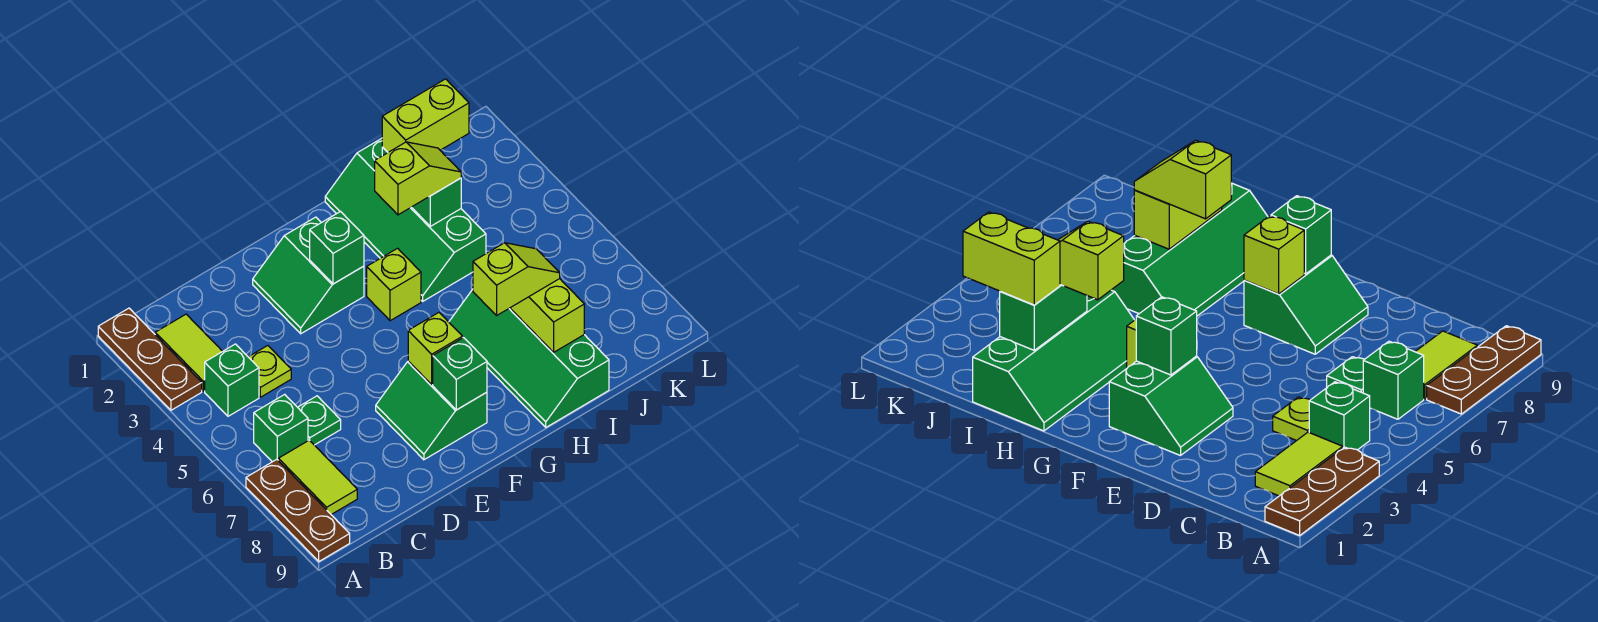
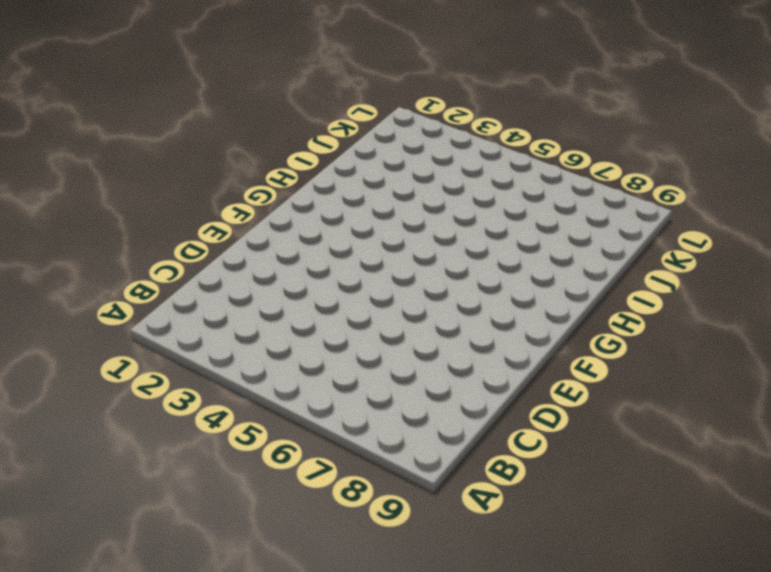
none -> brown 1x3 plate [98,308,202,410]
none -> brown 1x3 plate [246,459,350,561]
none -> lime 1x2 tile [155,314,222,391]

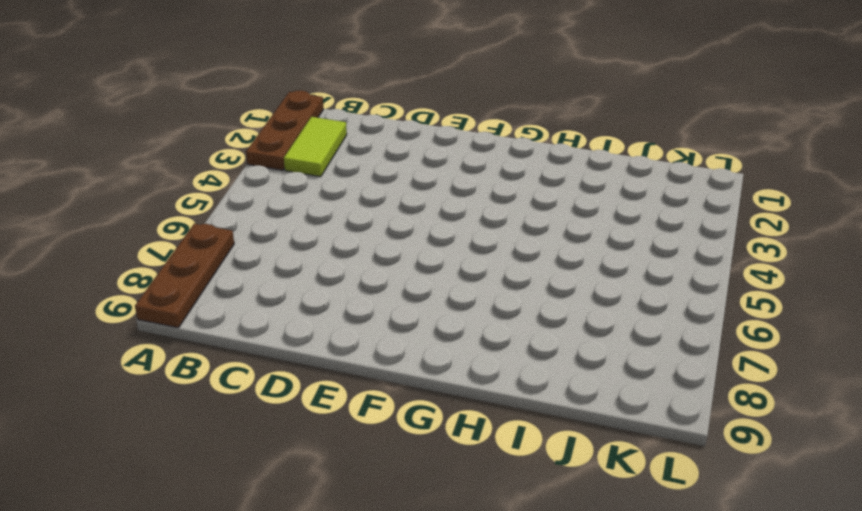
none -> green 1x1 brick [205,344,259,416]
none -> green 1x1 brick [254,394,308,462]
none -> lime 1x2 tile [278,440,357,515]

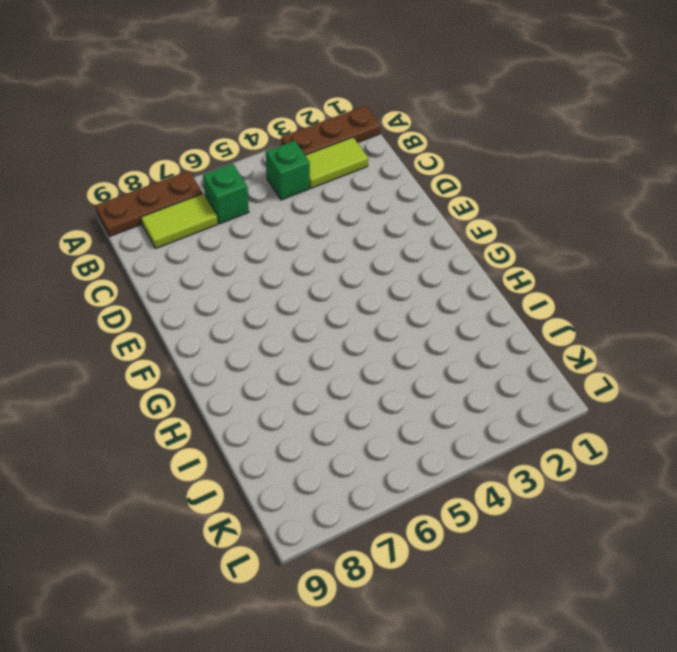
none -> lime 1x1 plate [249,346,291,397]
none -> green 1x1 plate [298,396,341,445]
none -> green 2x2 slope [253,217,364,334]

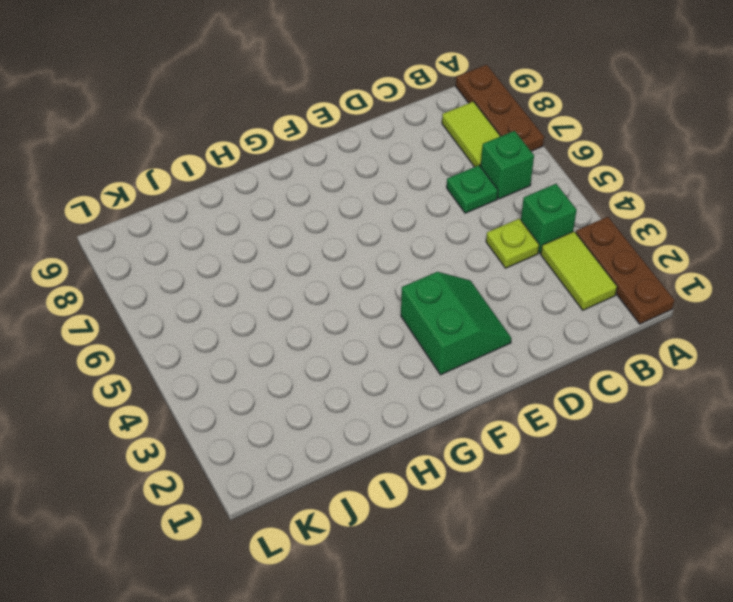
none -> green 2x2 slope [376,361,487,460]
none -> lime 1x1 brick [367,248,421,321]
none -> green 2x4 slope [325,138,486,301]

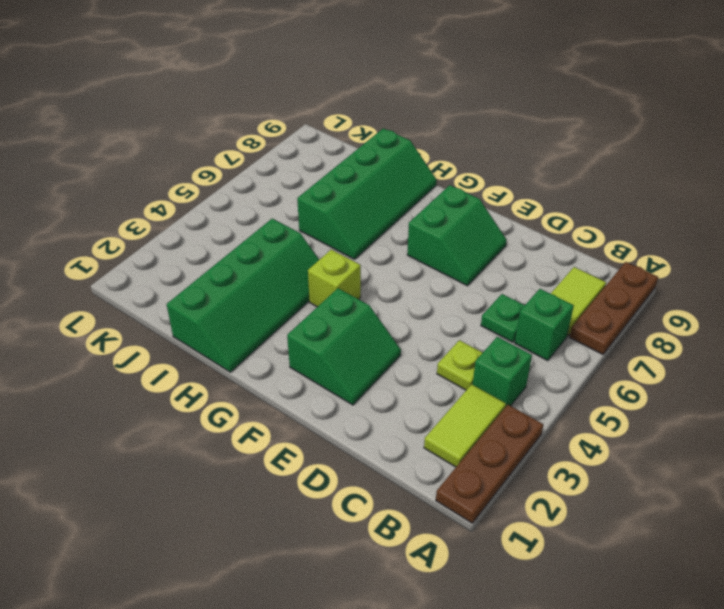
none -> green 1x1 brick [310,212,364,284]
none -> lime 1x1 brick [408,313,463,384]
none -> green 1x1 brick [433,338,487,410]

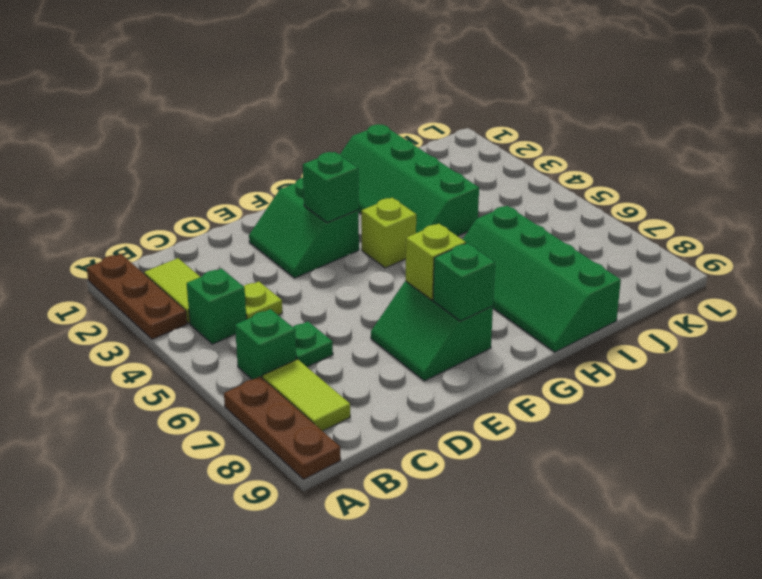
none -> green 1x2 brick [382,147,461,226]
none -> lime 1x2 brick [510,279,584,352]
none -> lime 1x2 slope [375,142,461,215]

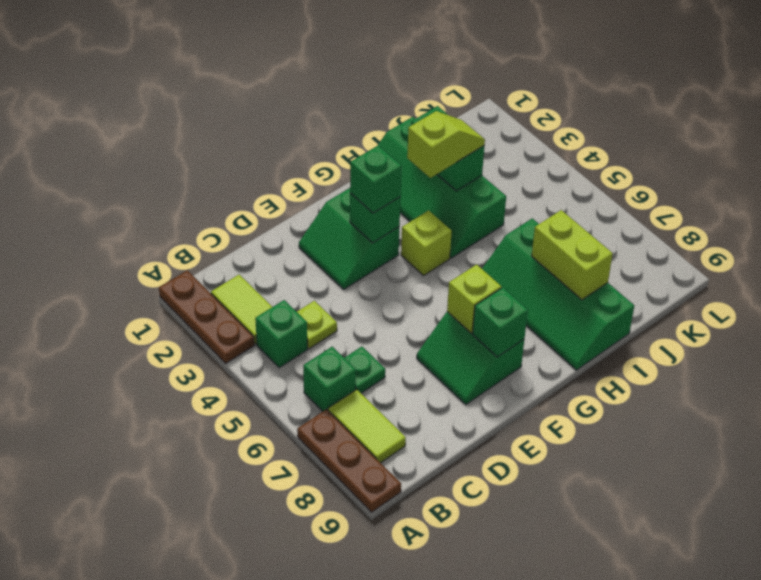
green 1x1 brick [350,146,402,213] -> none
none -> lime 1x2 slope [473,243,560,315]
none -> lime 1x2 brick [382,79,469,152]

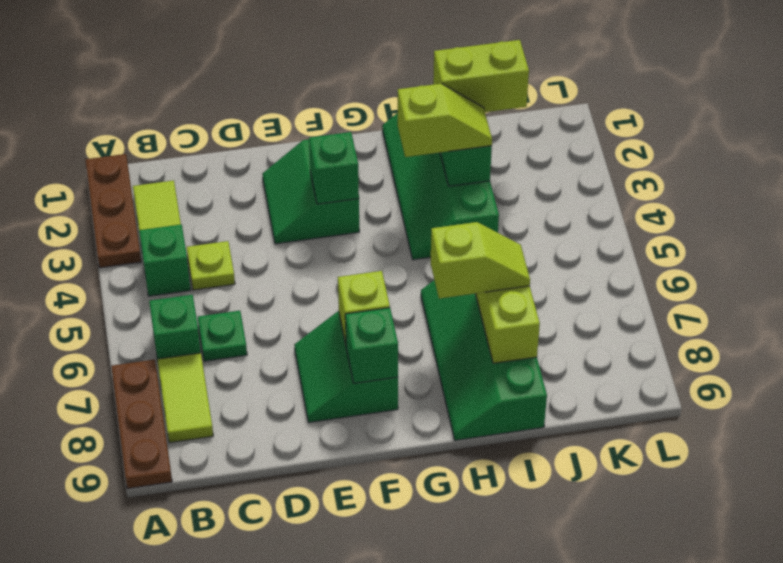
none -> lime 1x1 brick [367,248,421,321]

